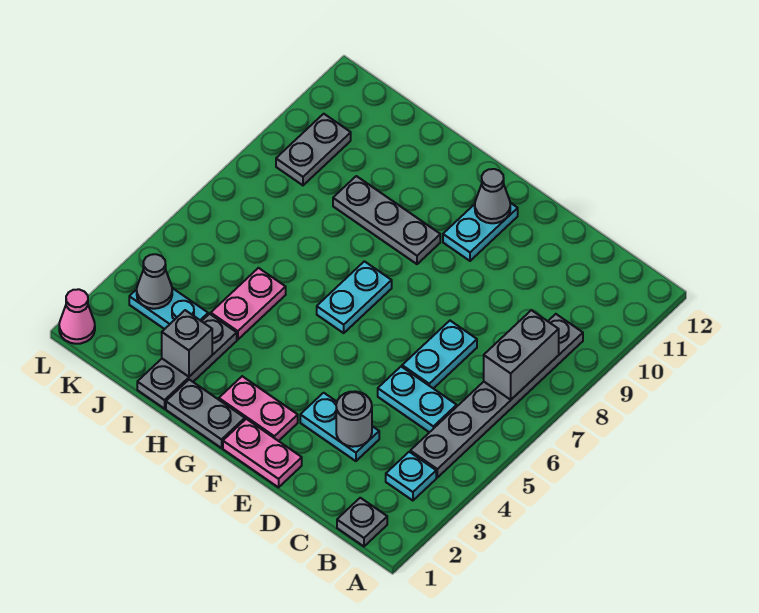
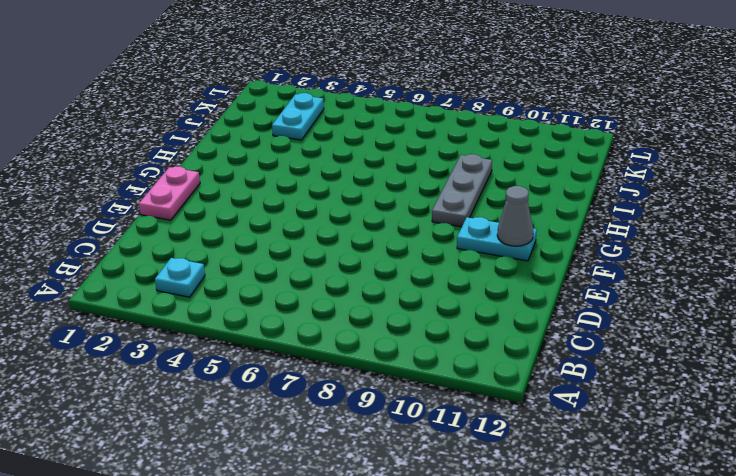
none -> grey 1x1 plate [337,498,387,546]
none -> grey 1x6 plate [410,314,583,477]
none -> cyan 1x2 plate [378,367,457,432]

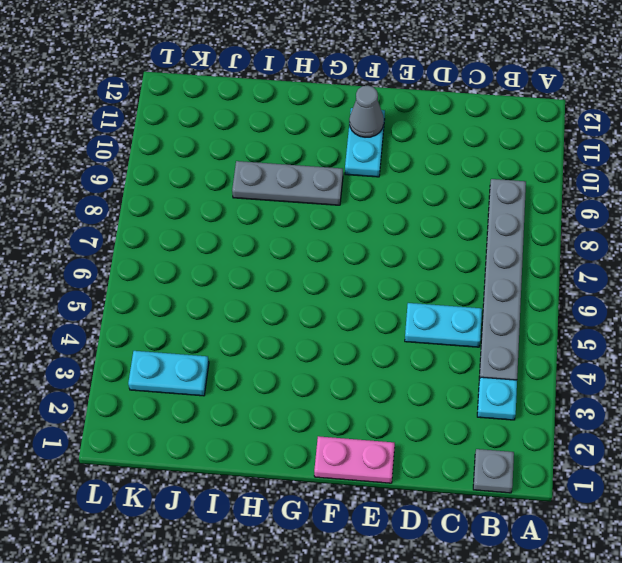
none -> cyan 1x2 plate [300,393,379,461]
none -> cyan 1x2 plate [402,321,477,389]
none -> pink 1x2 plate [219,376,298,441]

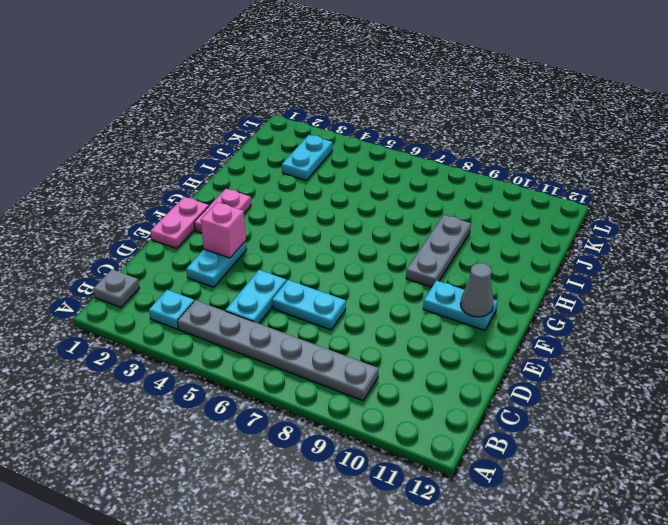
pink 1x1 brick [201,202,246,258] -> none
none -> grey 1x2 plate [166,380,245,448]
none -> cyan 1x2 plate [317,261,392,333]
none -> grey 1x3 plate [137,314,237,409]

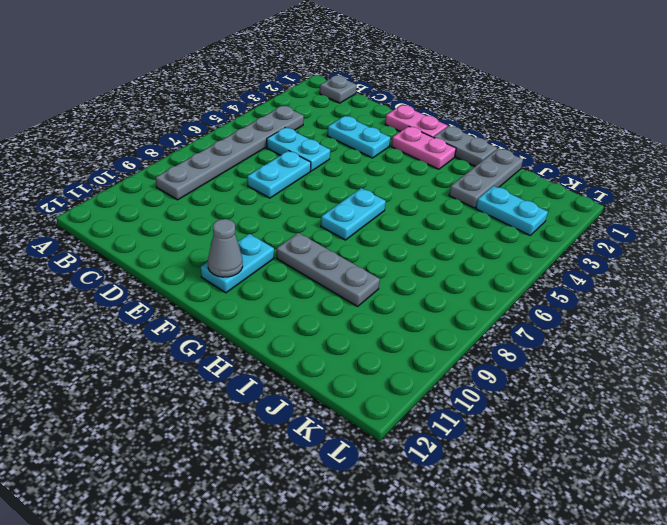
none -> cyan 1x1 plate [386,452,436,501]
none -> pink 1x2 plate [211,268,286,340]
none -> grey 1x2 plate [276,114,351,185]

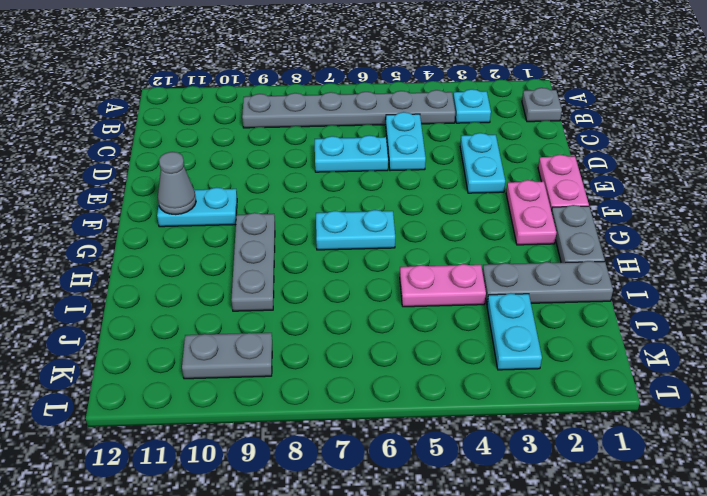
none -> pink 1x1 cone [59,289,95,344]
none -> grey 1x2 brick [484,310,559,400]
none -> grey 1x1 round brick [336,391,372,447]

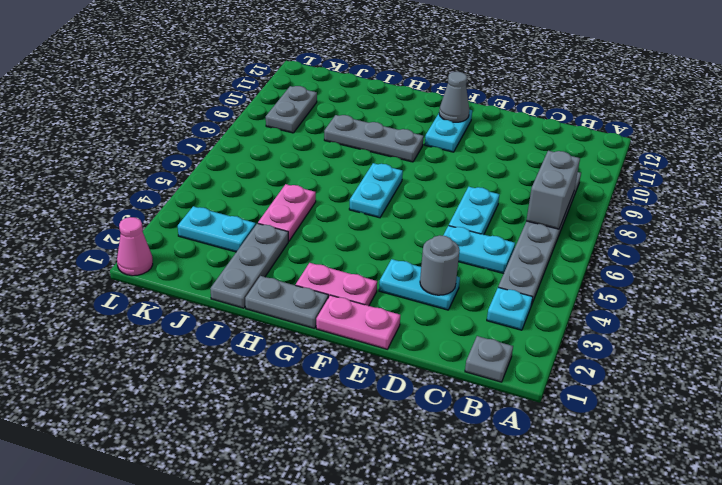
none -> grey 1x1 brick [162,310,212,377]
none -> grey 1x1 cone [137,254,172,309]

